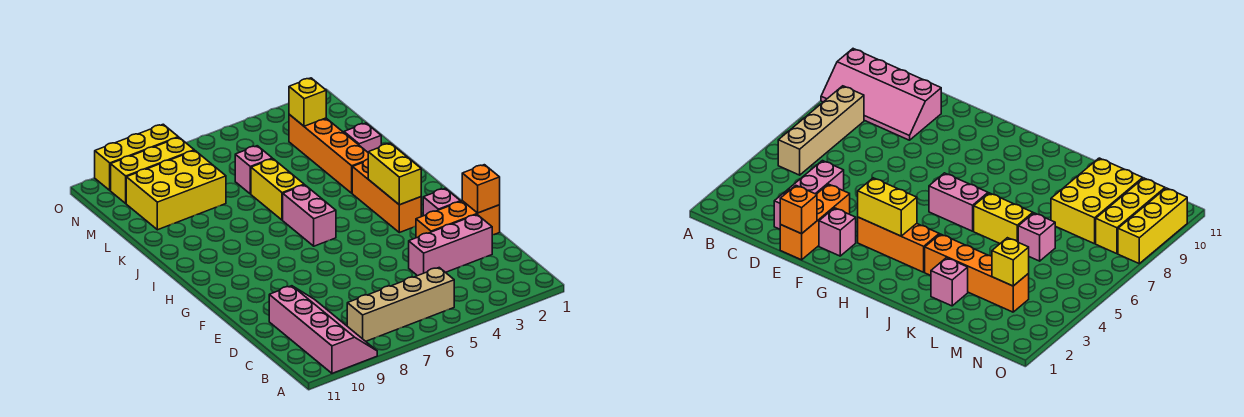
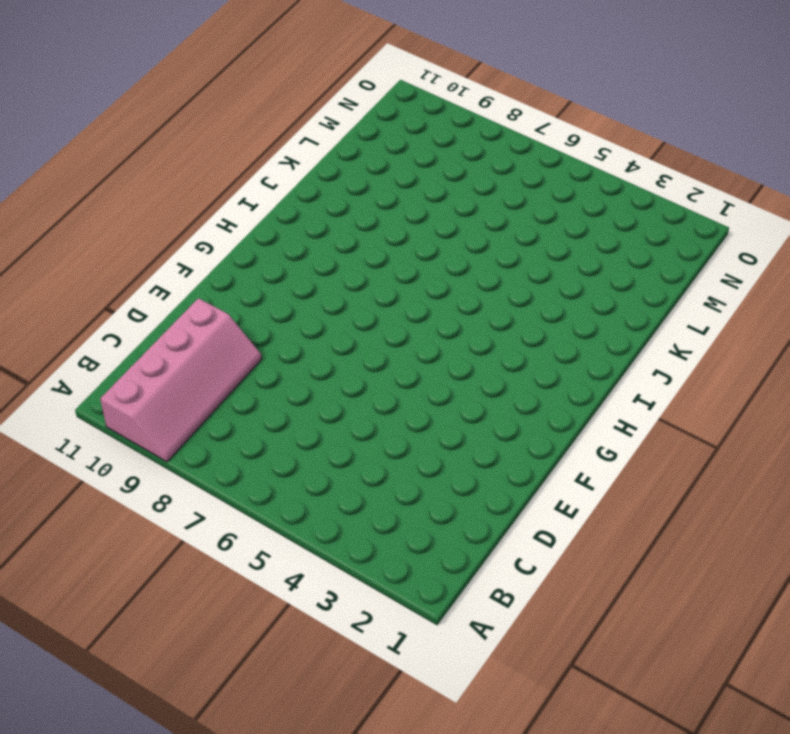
none -> tan 1x4 brick [347,268,454,341]
none -> pink 1x3 brick [409,215,492,276]
none -> orange 1x3 brick [416,201,500,238]

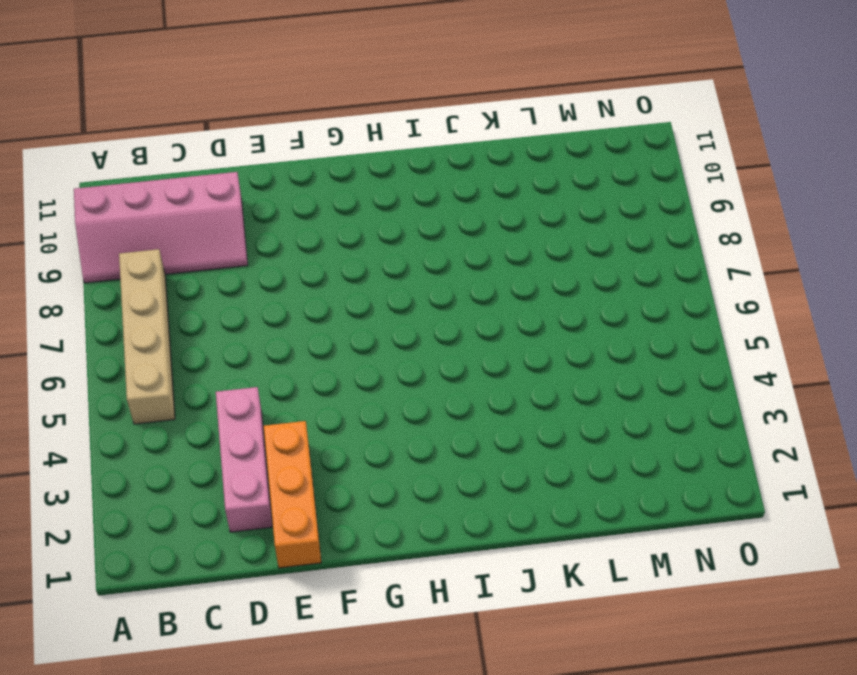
none -> pink 1x1 brick [423,188,461,216]
none -> orange 1x3 brick [352,159,421,233]
none -> pink 1x2 brick [283,185,336,246]

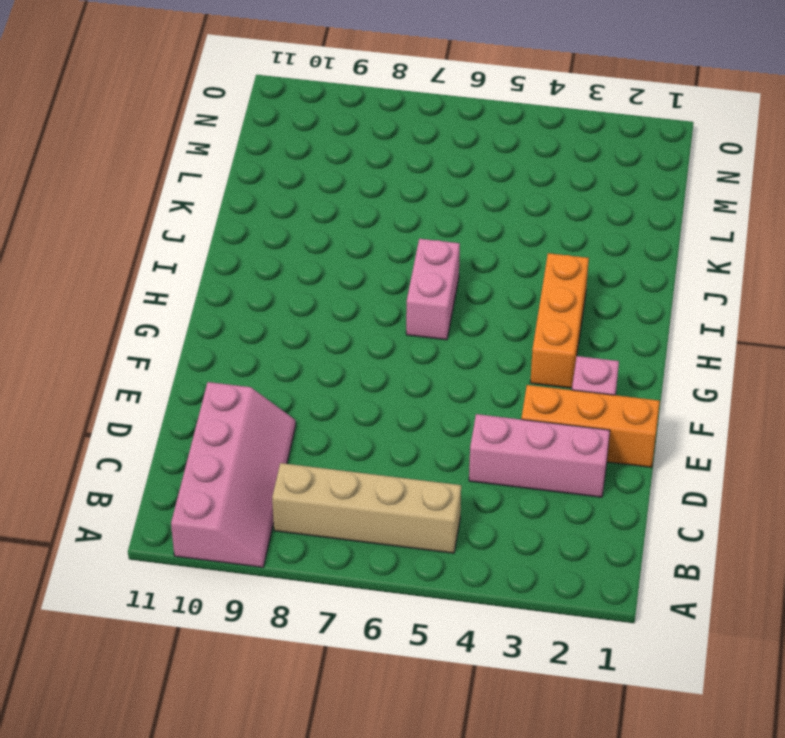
none -> orange 1x4 brick [289,115,368,193]
none -> yellow 1x2 brick [251,159,304,220]
none -> pink 1x1 brick [344,123,381,152]

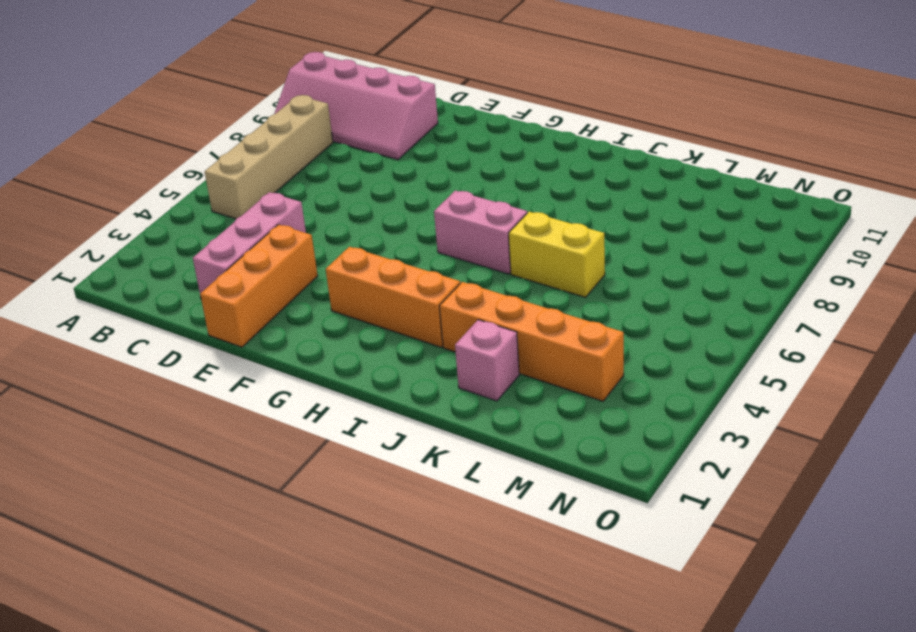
none -> pink 1x1 brick [423,188,461,216]
none -> pink 1x1 brick [235,146,272,194]
none -> yellow 2x3 brick [126,150,226,230]

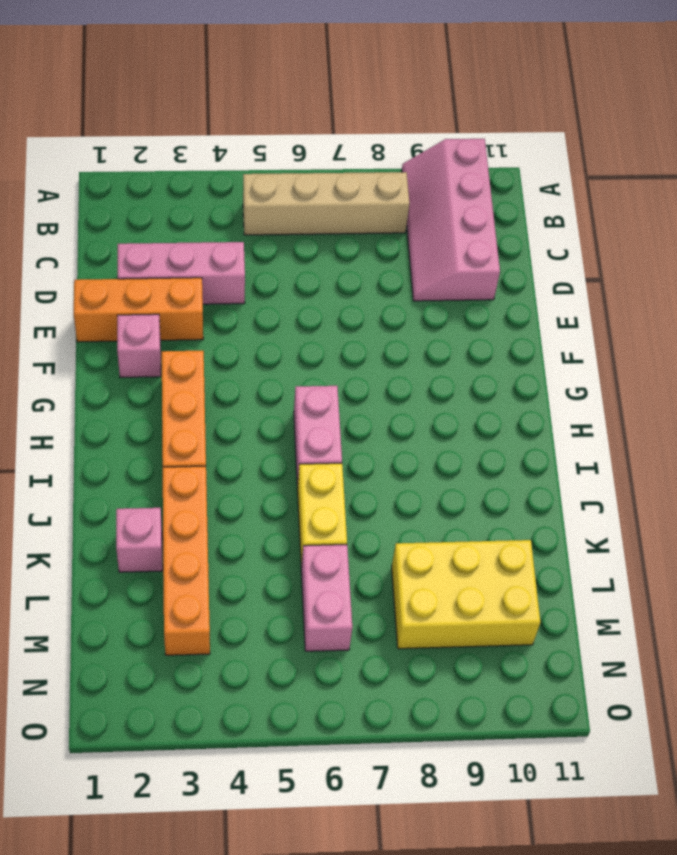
pink 1x2 brick [301,545,352,651] -> pink 1x1 brick [235,146,272,194]
none -> yellow 1x3 brick [111,137,194,203]
none -> yellow 1x3 brick [95,124,178,190]
none -> orange 1x1 brick [462,165,500,213]

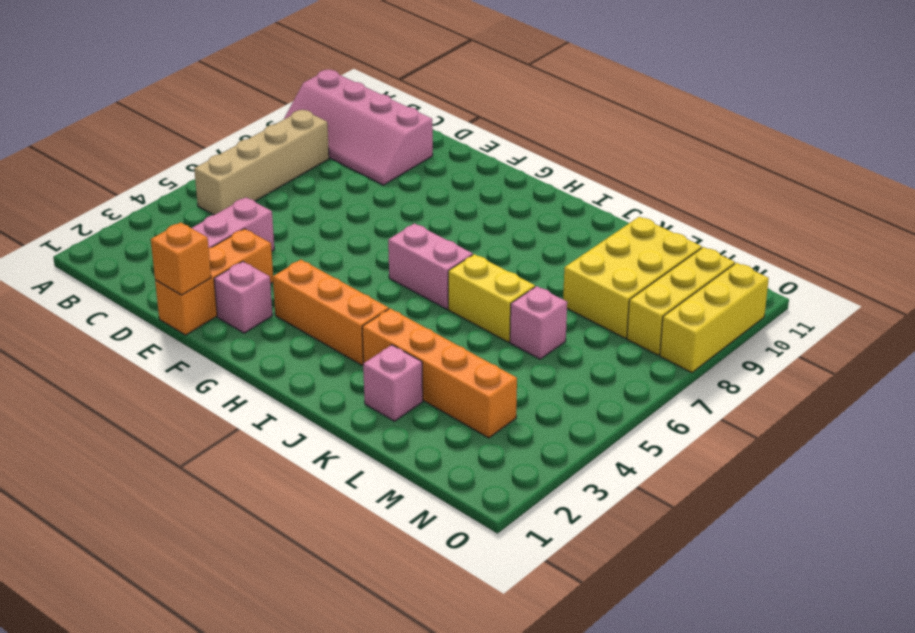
none -> yellow 1x2 brick [368,143,421,205]
none -> yellow 1x1 brick [289,78,326,126]

